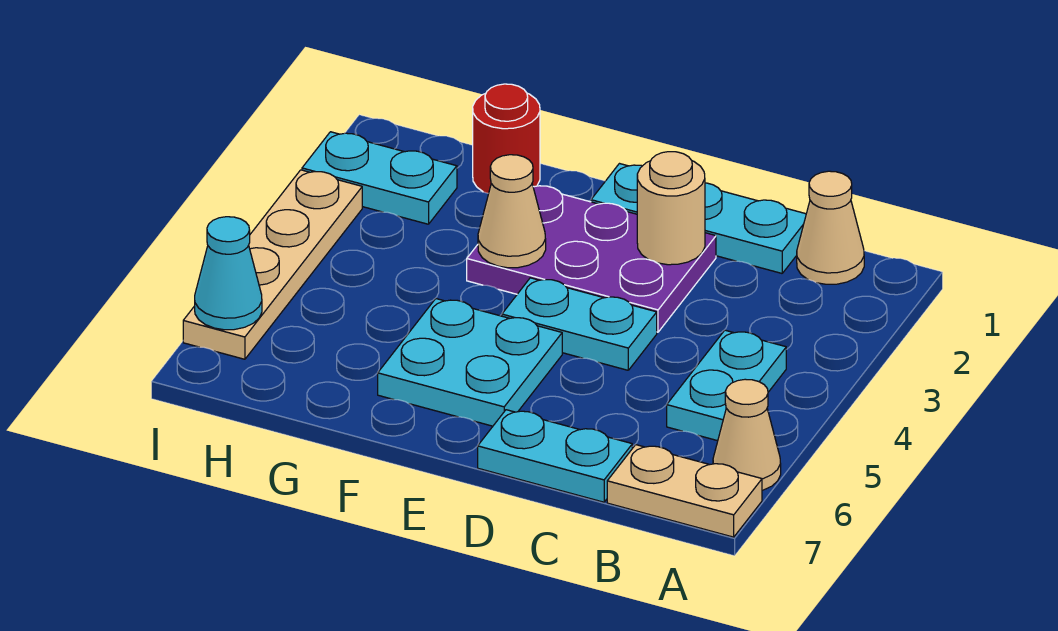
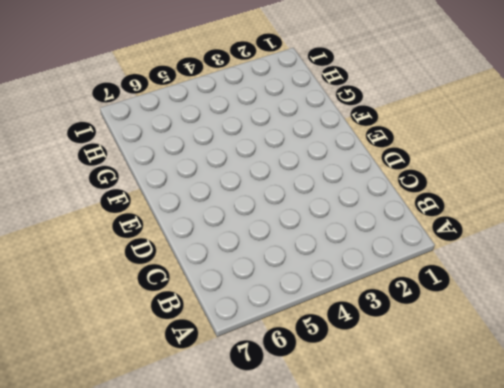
none -> tan 1x1 cone [713,379,781,490]
none -> tan 1x2 plate [607,445,762,537]
none -> tan 1x1 cone [797,171,864,284]

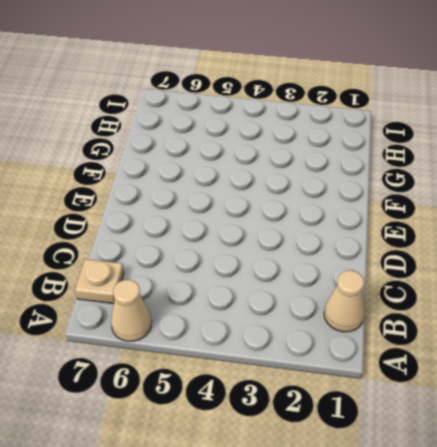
tan 1x1 plate [75,259,124,304] -> tan 1x2 plate [607,445,762,537]
none -> cyan 1x2 plate [667,330,786,441]
none -> cyan 1x3 plate [591,164,806,273]
none -> cyan 1x2 plate [478,410,632,502]

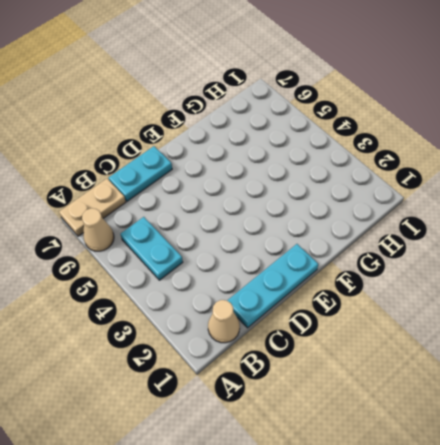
none -> purple 2x3 plate [467,186,716,332]
none -> cyan 1x2 plate [502,278,657,370]
none -> cyan 2x2 plate [378,299,562,426]

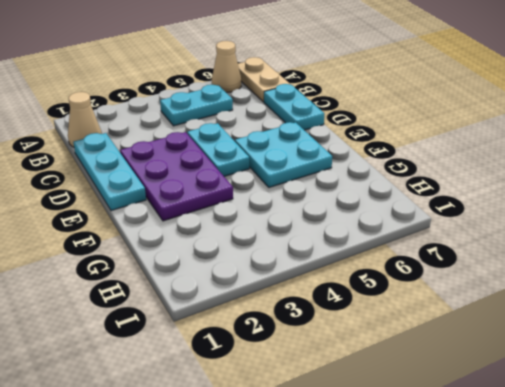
none -> red 1x1 round brick [473,84,540,193]
none -> cyan 1x2 plate [302,132,457,224]
none -> tan 1x4 plate [183,170,362,359]

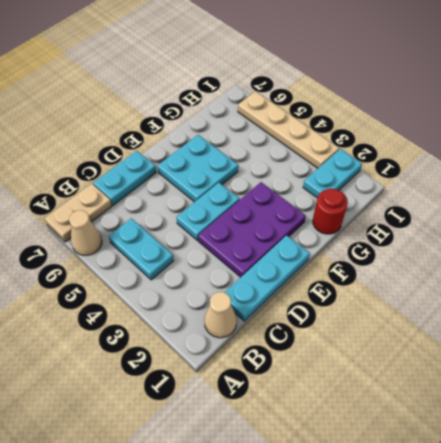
none -> tan 1x1 round brick [637,152,705,265]
none -> tan 1x1 cone [478,155,546,268]
none -> cyan 1x1 cone [195,217,262,330]

